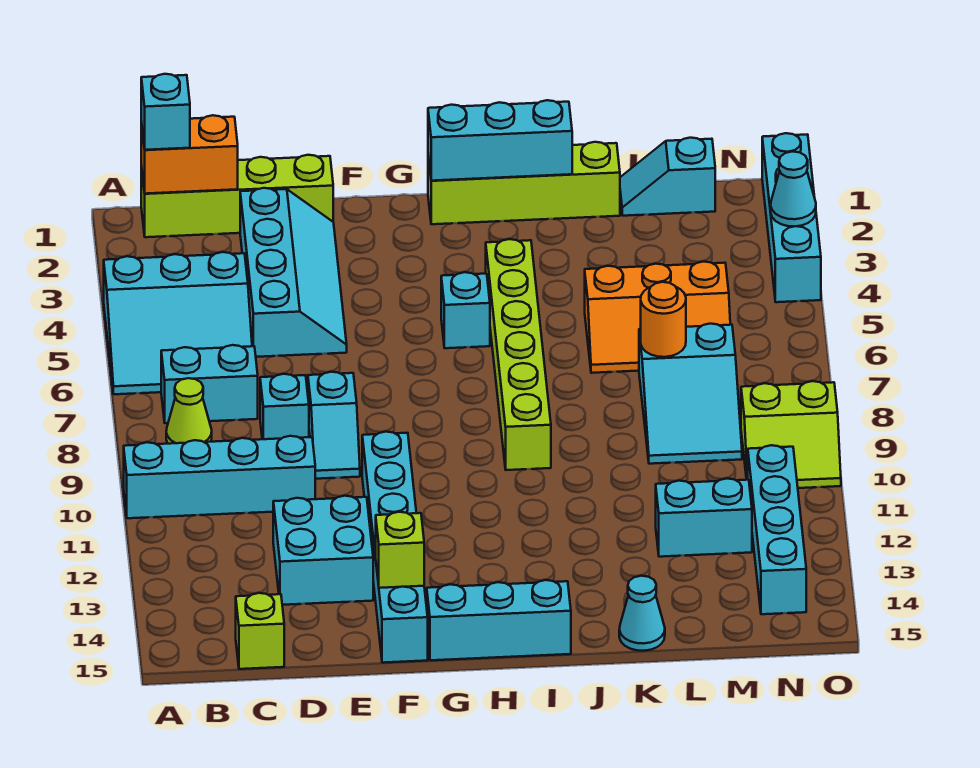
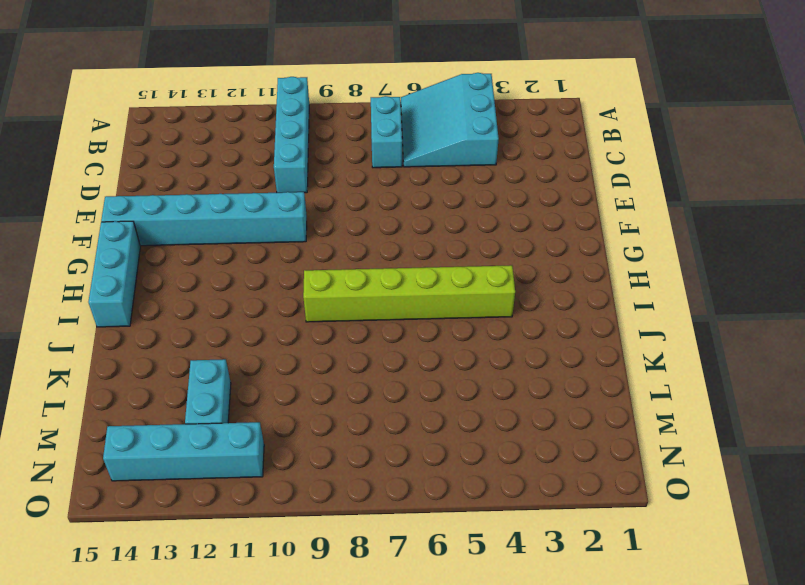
none -> lime 1x4 brick [141,155,333,237]
none -> lime 1x1 cone [166,378,212,444]
none -> lime 1x1 brick [236,593,284,669]

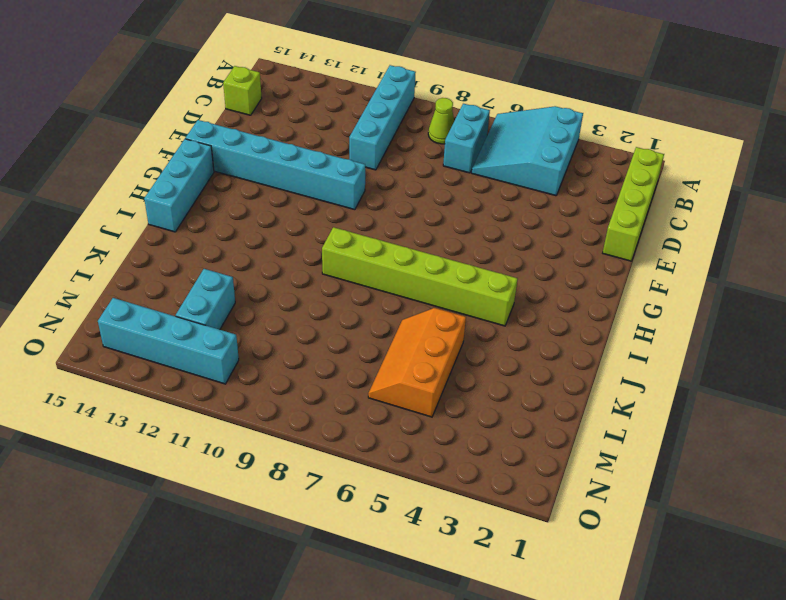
none -> cyan 2x4 slope [240,188,347,357]
none -> cyan 1x1 brick [260,374,309,439]
none -> cyan 2x2 brick [273,496,373,605]

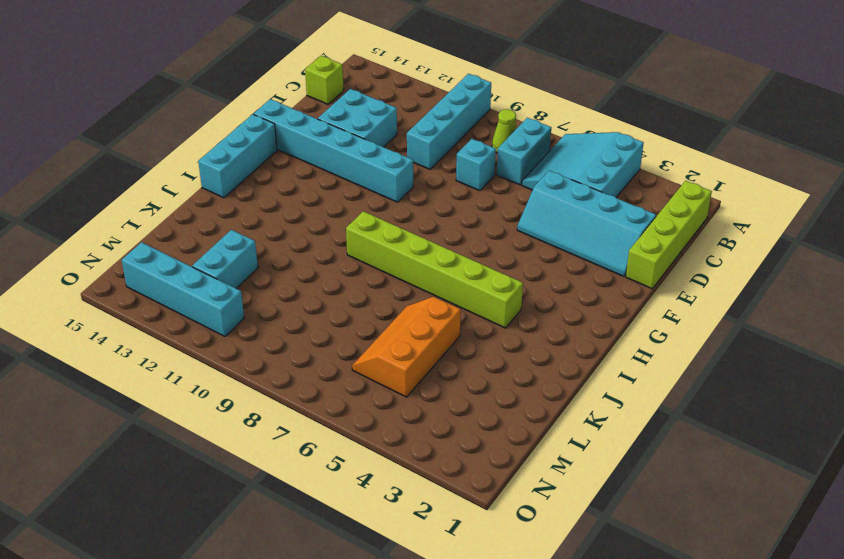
none -> cyan 1x2 slope [308,372,360,479]
none -> lime 1x4 brick [428,142,620,224]
none -> cyan 1x1 brick [441,272,490,348]

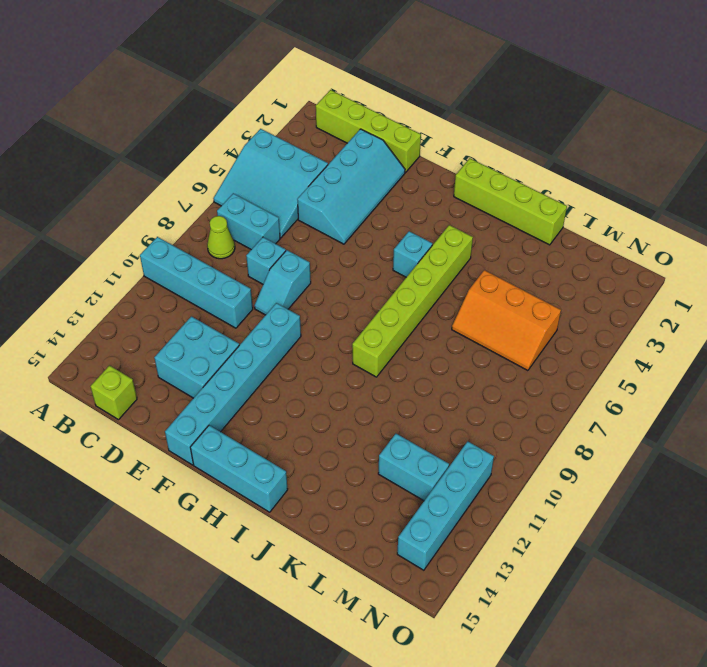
none -> cyan 1x1 cone [619,576,665,651]
none -> cyan 1x2 slope [620,138,715,216]
none -> cyan 2x3 slope [639,324,742,464]

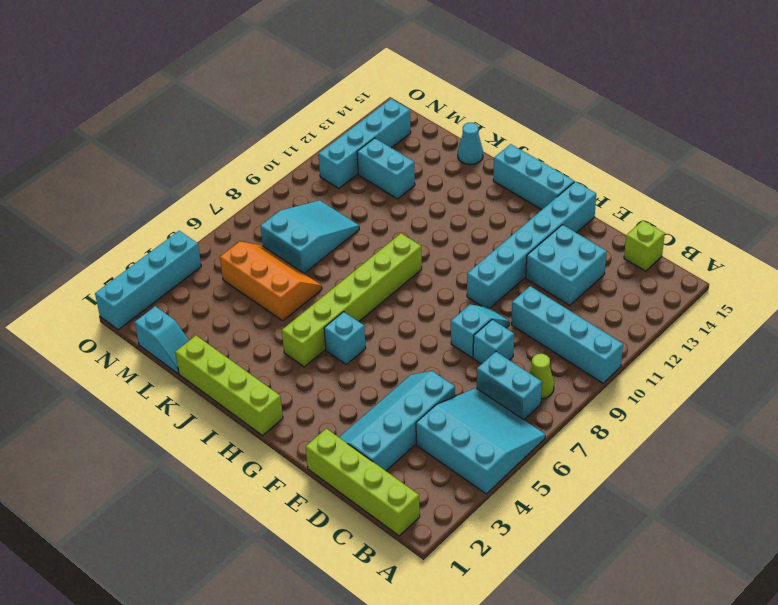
none -> lime 2x2 slope [741,381,841,488]
none -> orange 1x2 brick [141,115,238,194]
none -> lime 1x1 brick [376,512,424,588]

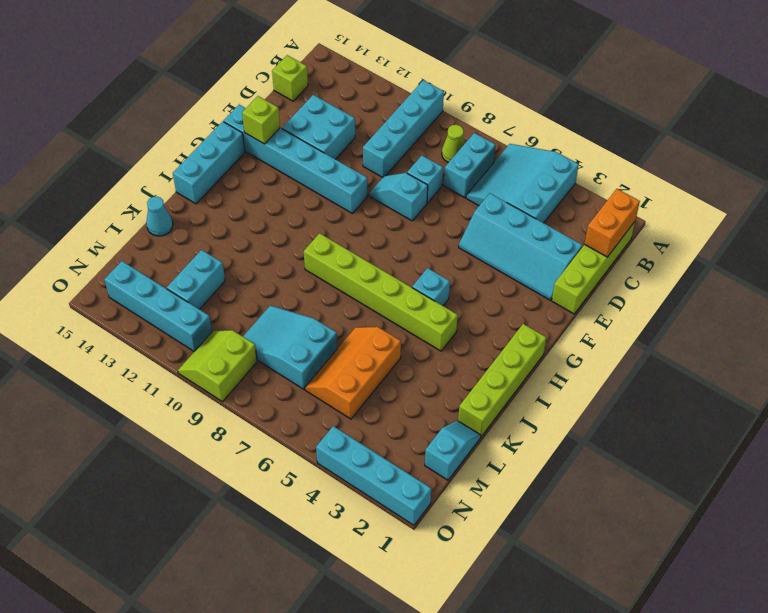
none -> cyan 1x3 brick [428,100,572,181]
none -> orange 1x1 round brick [641,282,686,357]
none -> cyan 1x1 cone [771,152,816,226]

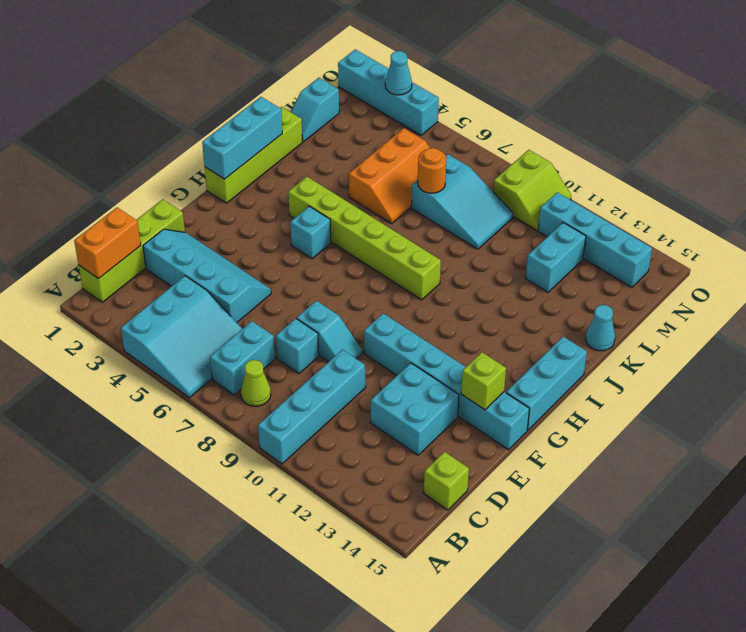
none -> cyan 1x1 brick [141,74,190,150]

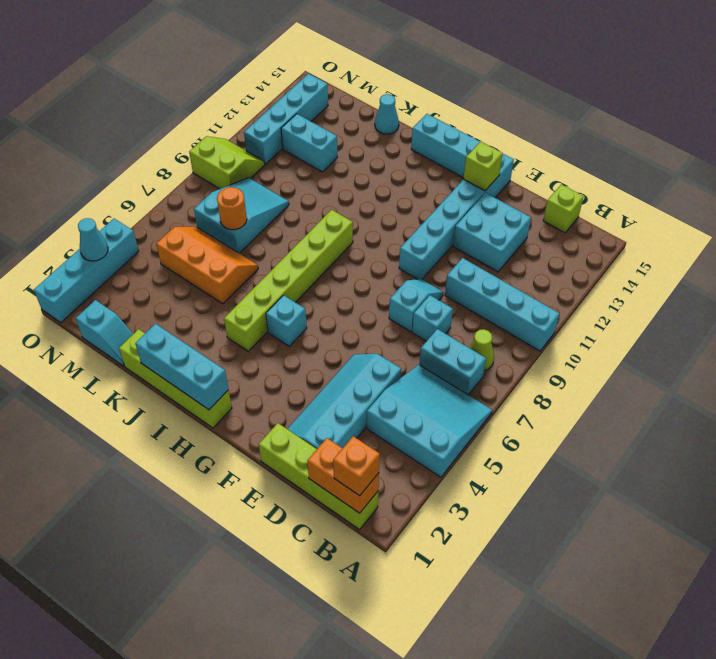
orange 1x1 brick [333,436,380,496] -> cyan 1x1 brick [141,74,190,150]

